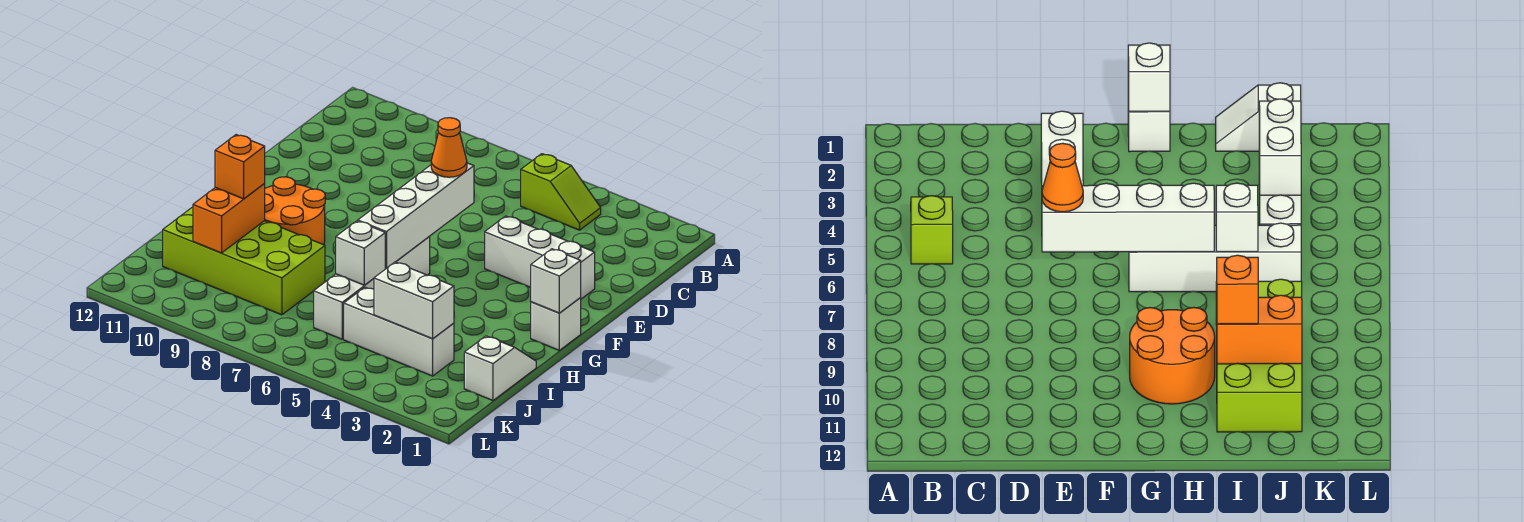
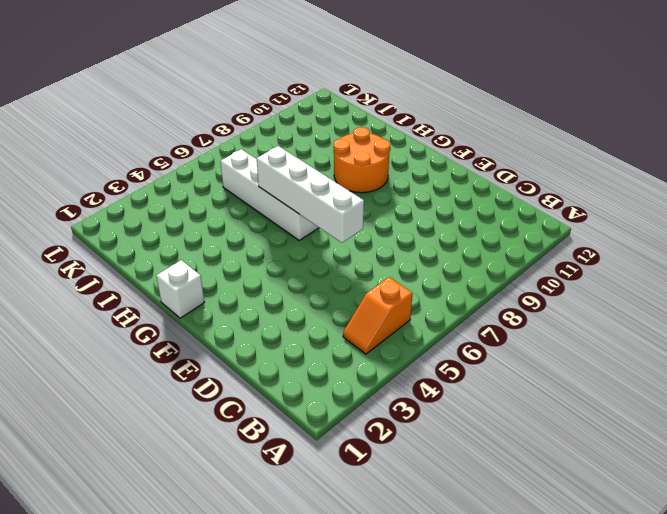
orange 1x2 slope [343,277,412,354] -> lime 1x2 slope [521,154,601,230]
none -> white 1x3 brick [485,216,595,299]
none -> white 1x2 slope [464,336,536,401]
none -> lime 2x4 brick [163,207,325,315]

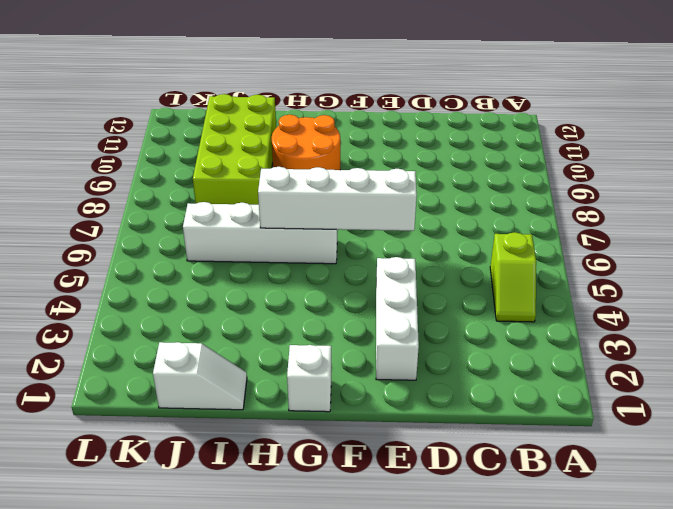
none -> white 1x3 brick [344,287,454,376]
none -> white 1x1 brick [531,249,581,313]
none -> white 1x1 brick [336,221,385,285]

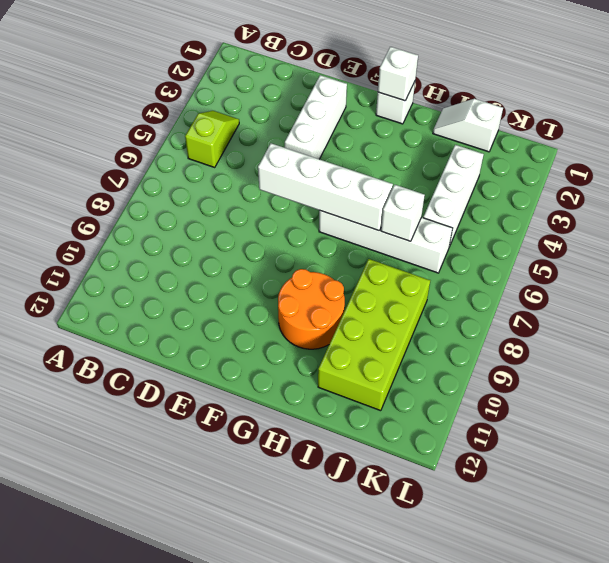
none -> orange 1x2 brick [193,184,265,253]
none -> white 1x2 brick [374,262,454,339]
none -> orange 1x1 cone [431,118,467,177]

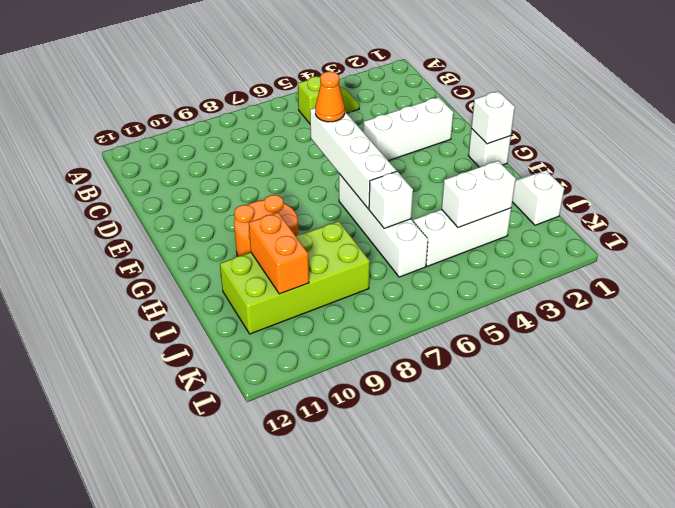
none -> orange 1x1 brick [215,135,265,199]

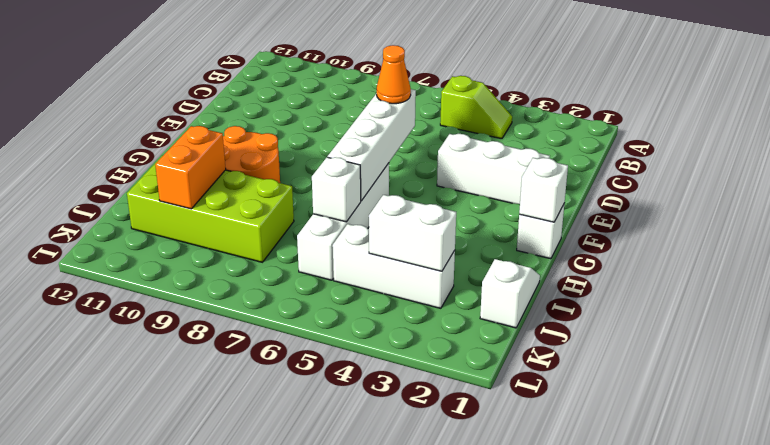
none -> orange 1x1 brick [215,135,265,199]

